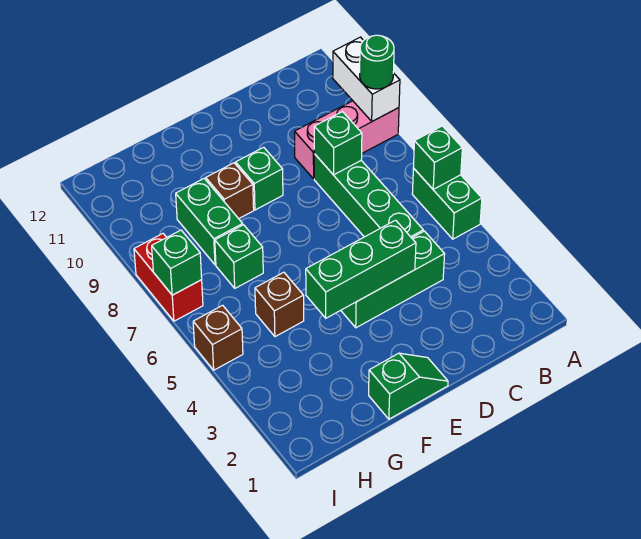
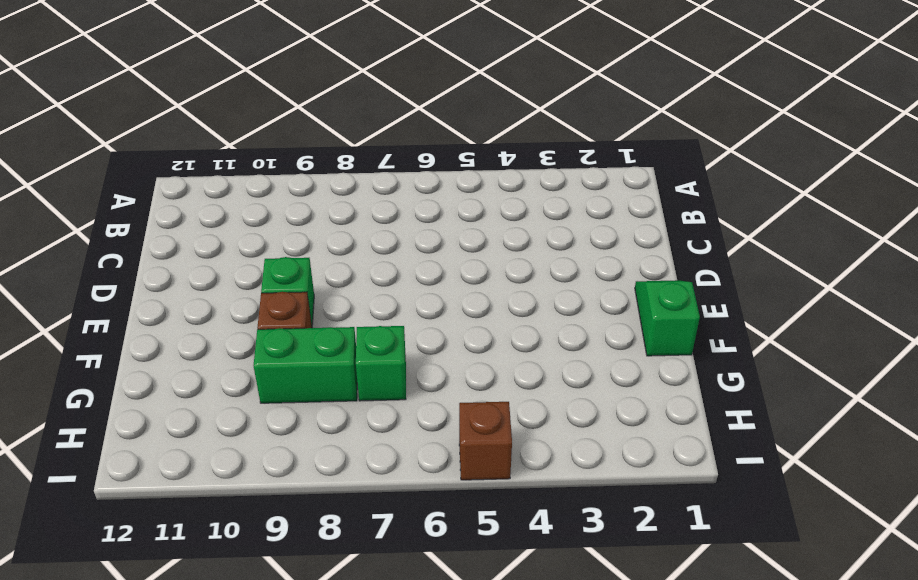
none -> green 1x2 brick [412,168,482,239]
none -> pink 1x3 brick [295,101,399,179]
none -> green 1x3 brick [341,231,445,328]

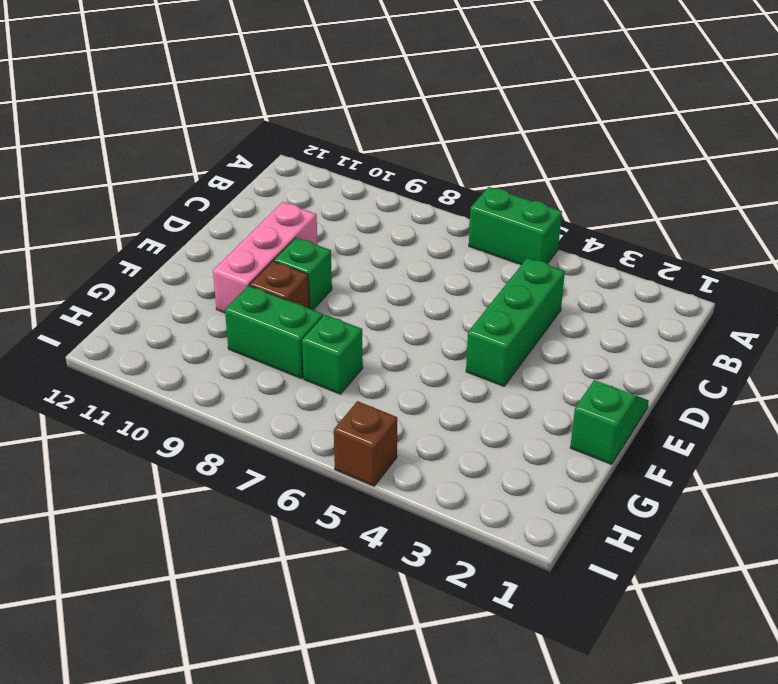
pink 1x3 brick [213,202,318,313] -> pink 1x3 brick moved to [295,101,399,179]
none -> green 1x4 brick [314,154,423,238]
none -> brown 1x1 brick [255,272,304,337]
none -> red 1x2 brick [134,234,203,321]

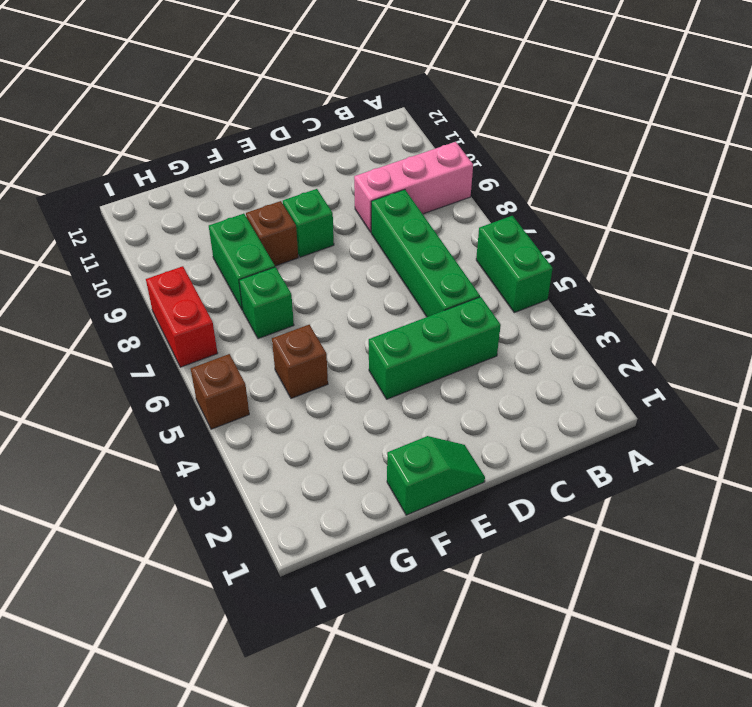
none -> green 1x1 brick [413,126,462,189]
none -> white 1x2 brick [333,37,400,121]
none -> green 1x1 brick [314,112,362,175]

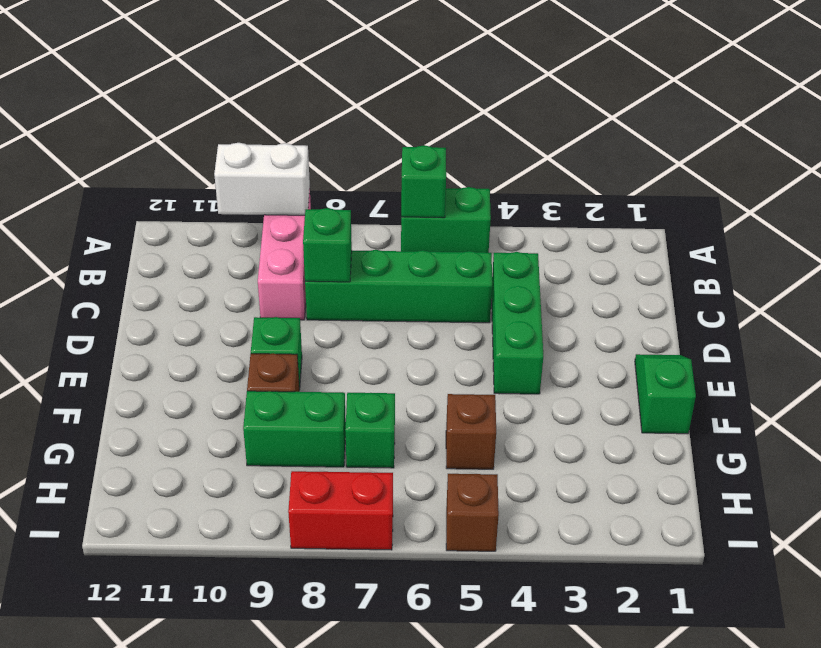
none -> green 1x3 brick [306,220,416,318]
none -> green 1x1 brick [152,230,202,295]
none -> green 1x1 round brick [360,35,394,89]

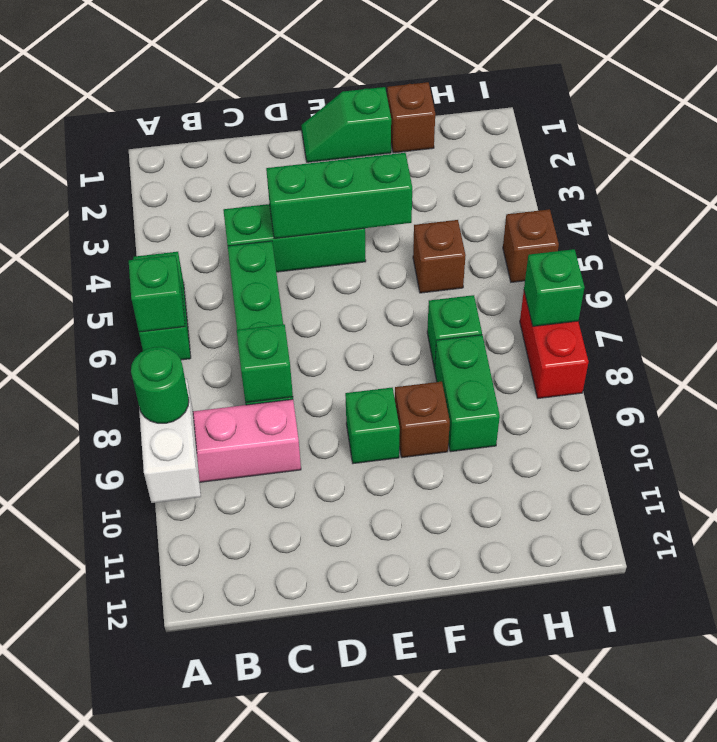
brown 1x1 brick [387,82,435,153] -> none

